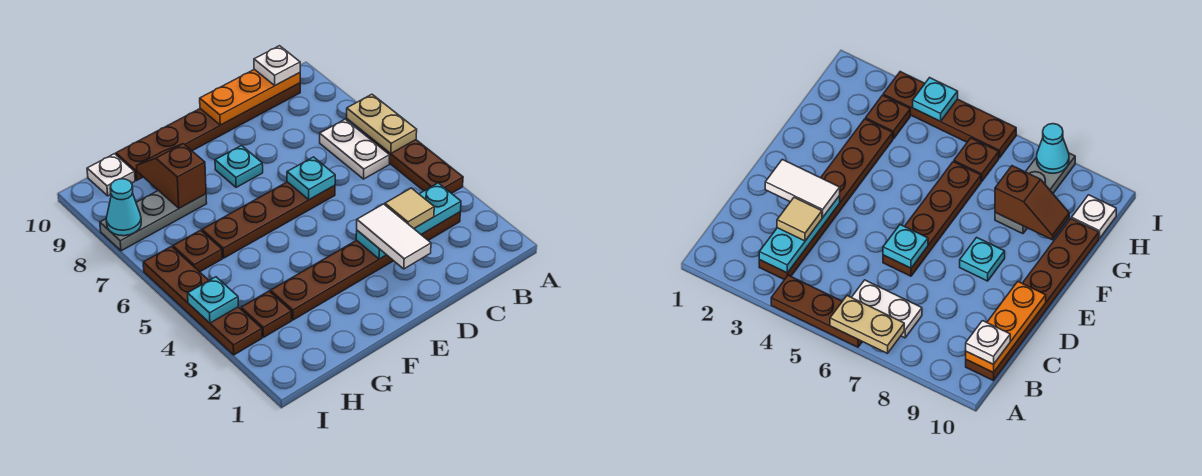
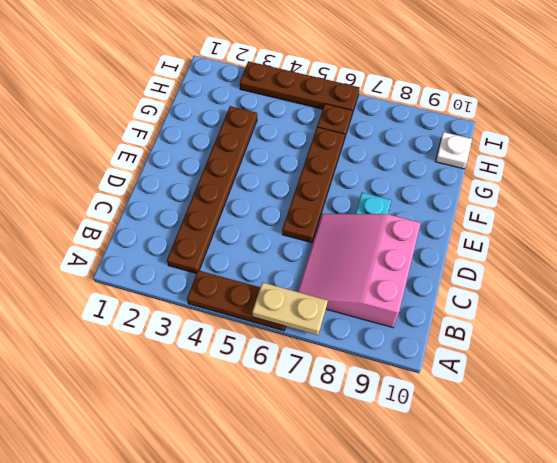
pink 3x3 slope [298,214,421,328] -> white 1x2 plate [320,119,389,179]
none -> brown 1x6 plate [116,83,300,181]
none -> grey 1x3 plate [100,190,207,251]
none -> brown 1x1 plate [241,291,292,337]

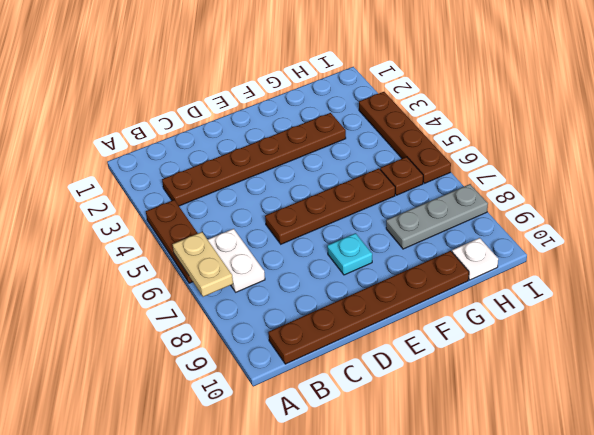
none -> brown 1x1 plate [241,291,292,337]
none -> cyan 1x3 plate [356,183,461,259]
none -> orange 1x3 plate [200,69,300,125]

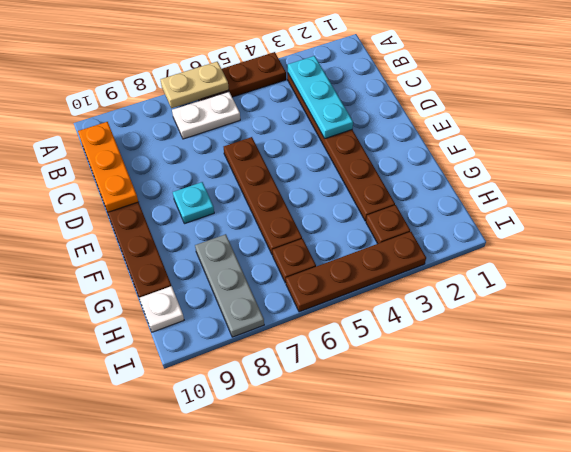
none -> cyan 1x1 plate [287,157,335,200]
none -> brown 1x2 slope [137,144,206,208]
none -> cyan 1x1 plate [188,277,238,323]

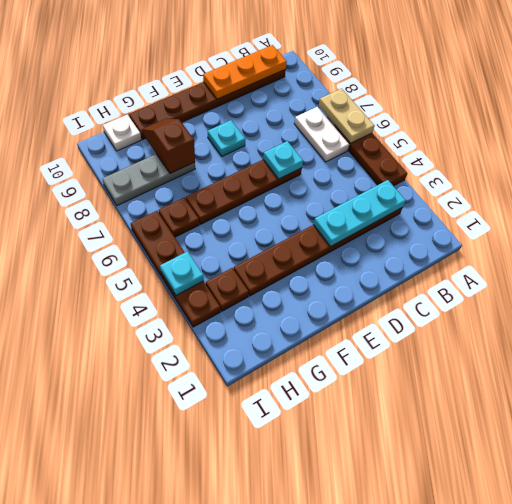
none -> cyan 1x1 cone [106,179,141,236]
none -> white 1x1 plate [254,46,300,85]
none -> tan 1x1 tile [385,188,434,229]

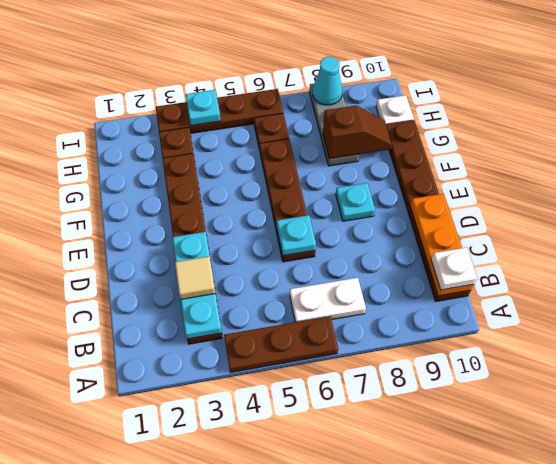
none -> tan 1x2 plate [347,94,417,153]
none -> white 1x2 tile [357,204,431,269]

